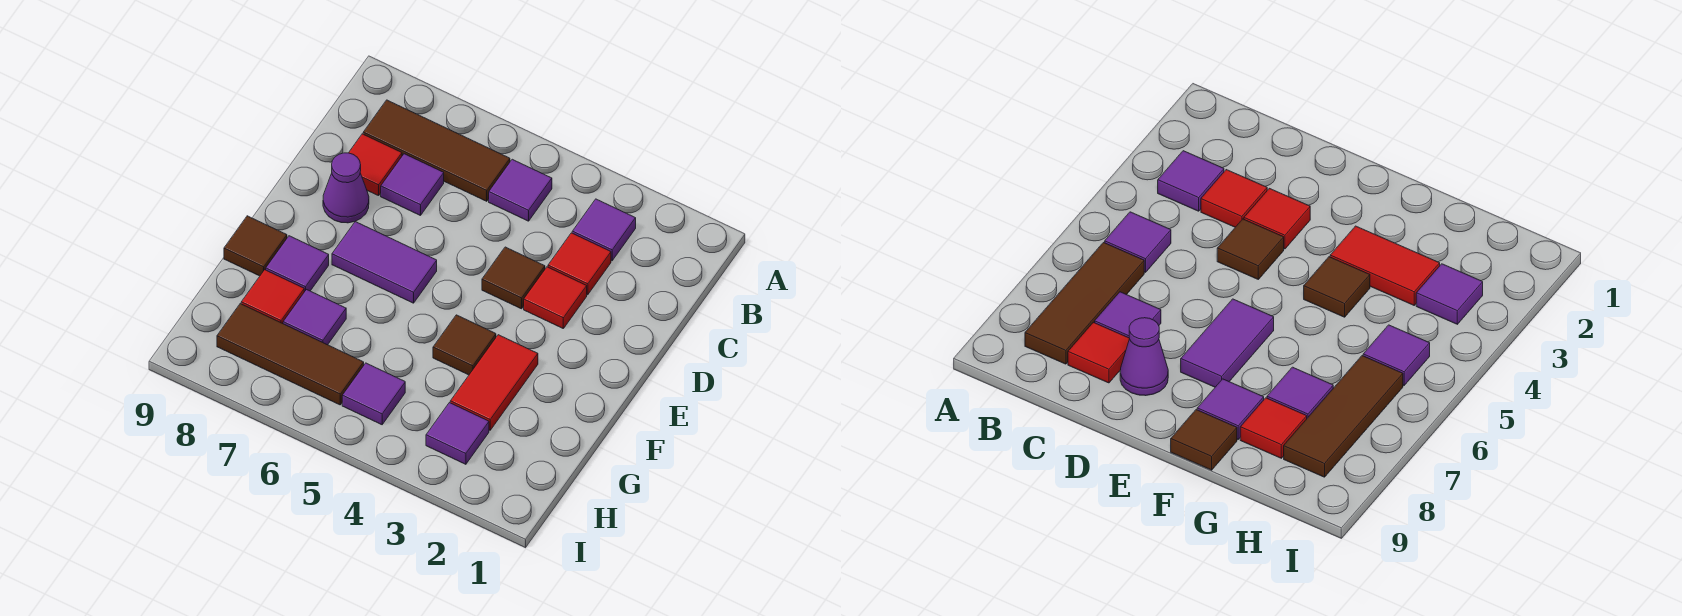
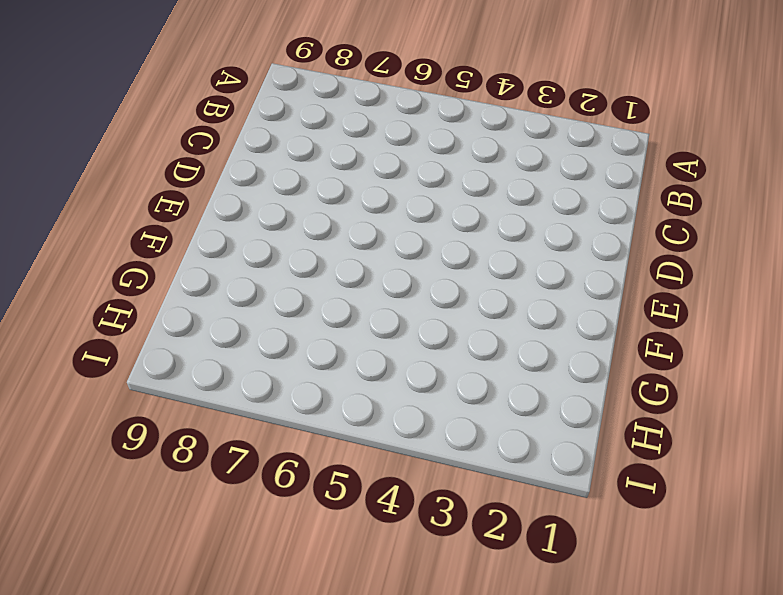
none -> purple 1x1 tile [572,199,636,261]
none -> purple 1x1 tile [489,159,552,221]
none -> brown 1x3 tile [363,100,510,201]

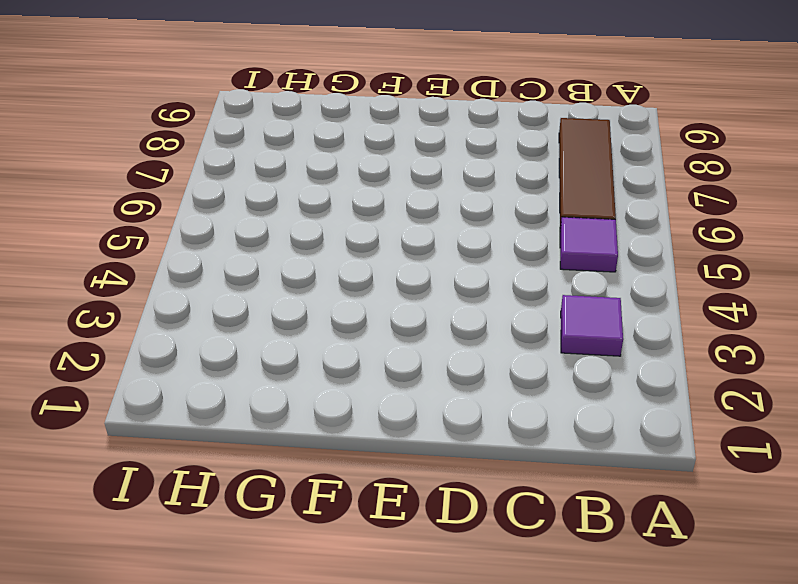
none -> red 1x1 tile [548,233,611,295]
none -> purple 1x1 tile [381,154,444,216]
none -> red 1x1 tile [349,134,402,196]

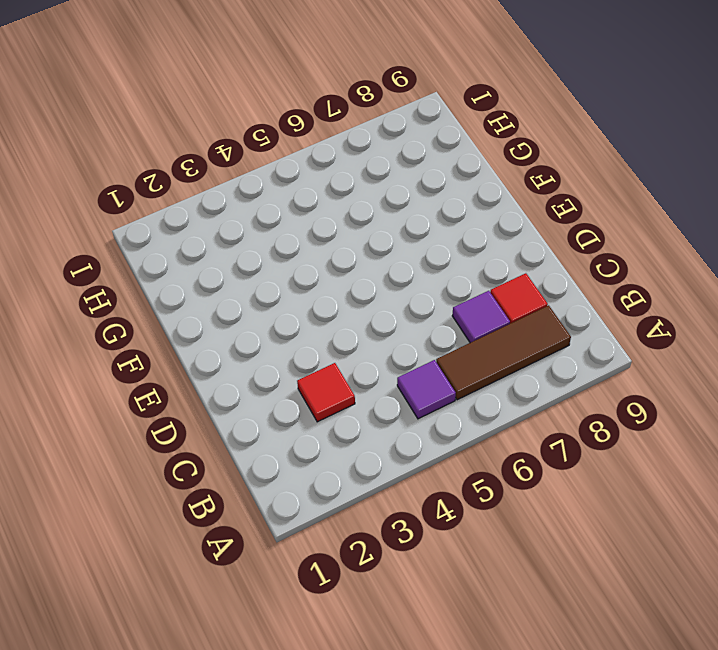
none -> purple 1x1 tile [572,199,636,261]
none -> red 1x1 tile [524,267,587,328]
none -> brown 1x1 tile [482,247,545,309]

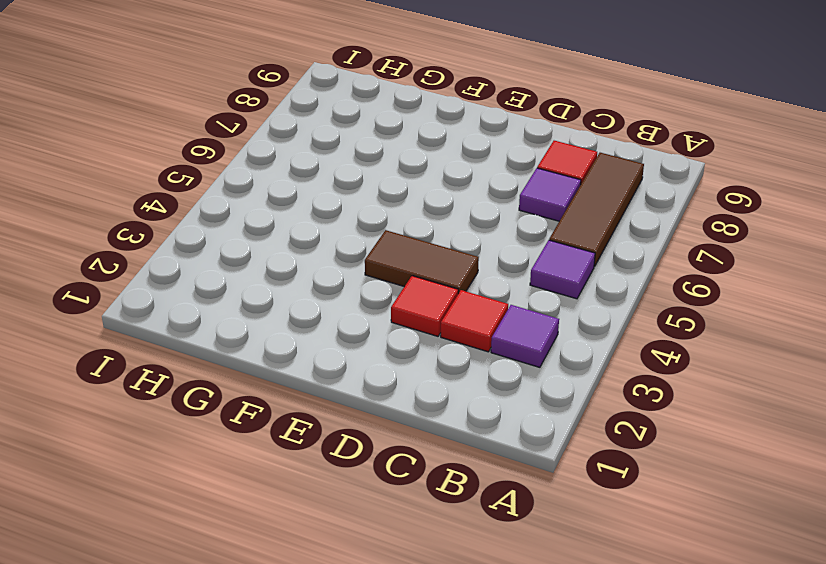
brown 1x2 tile [365,230,479,294] -> brown 1x1 tile [482,247,545,309]
none -> purple 1x1 cone [323,153,369,223]
none -> purple 1x2 tile [332,221,437,303]
none -> red 1x2 tile [450,335,538,430]

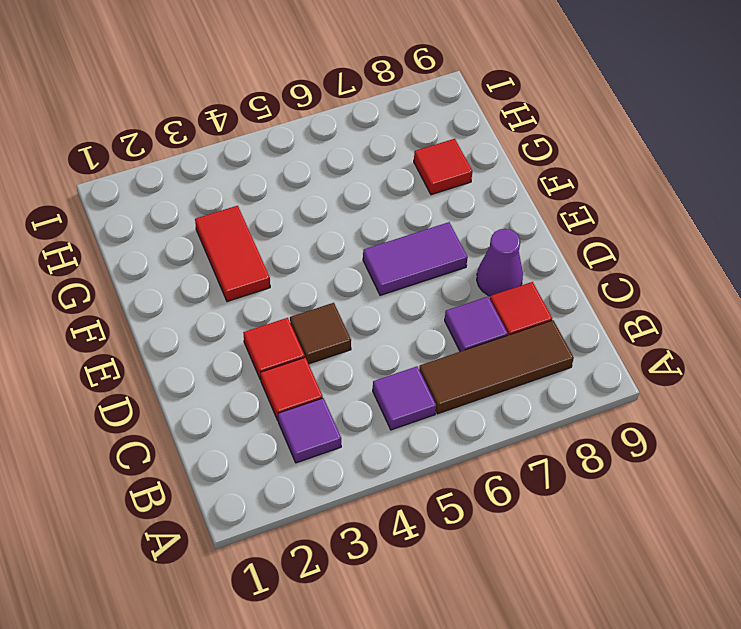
none -> brown 1x1 tile [433,315,496,375]
none -> purple 1x1 tile [266,236,329,292]
none -> brown 1x1 tile [224,216,287,276]

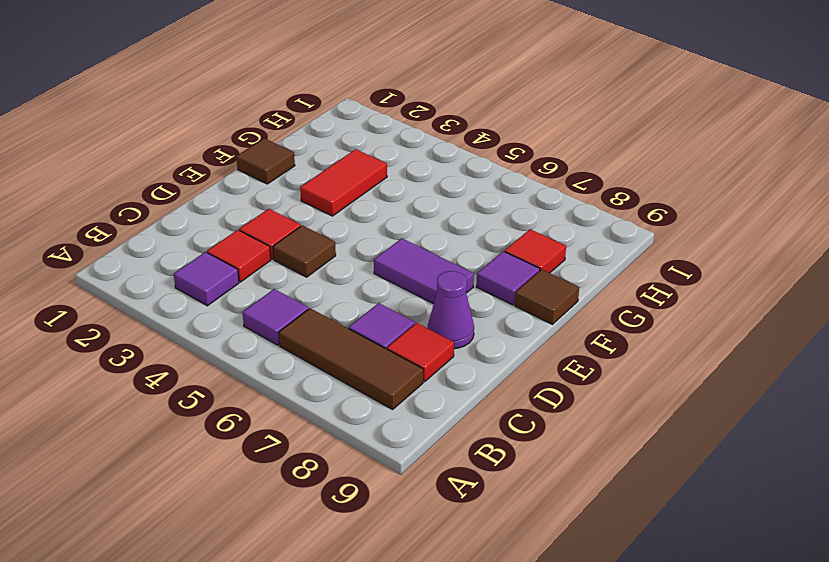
brown 1x1 tile [236,138,295,184] -> brown 1x1 tile moved to [433,315,496,375]
none -> purple 1x1 tile [283,290,346,345]
none -> purple 1x1 tile [426,403,489,464]
none -> purple 1x1 tile [342,363,405,425]

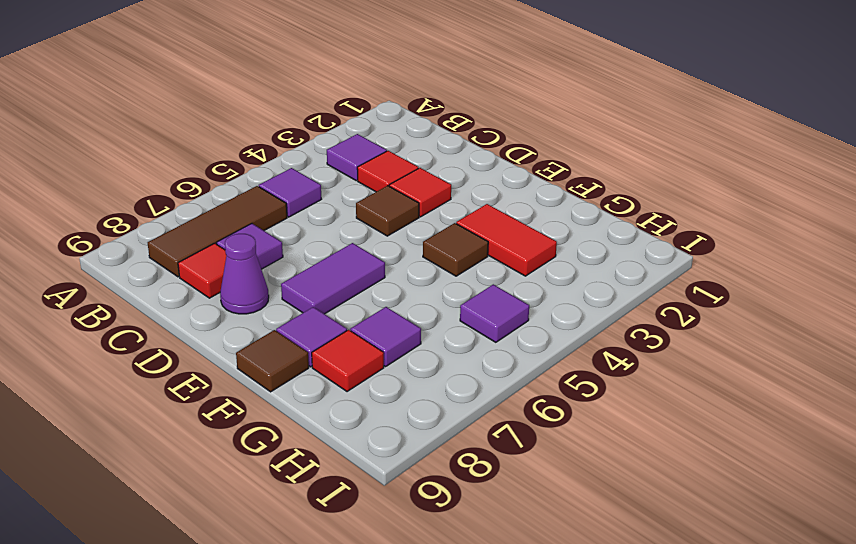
none -> purple 1x1 tile [426,403,489,464]
none -> brown 1x3 tile [217,304,364,405]

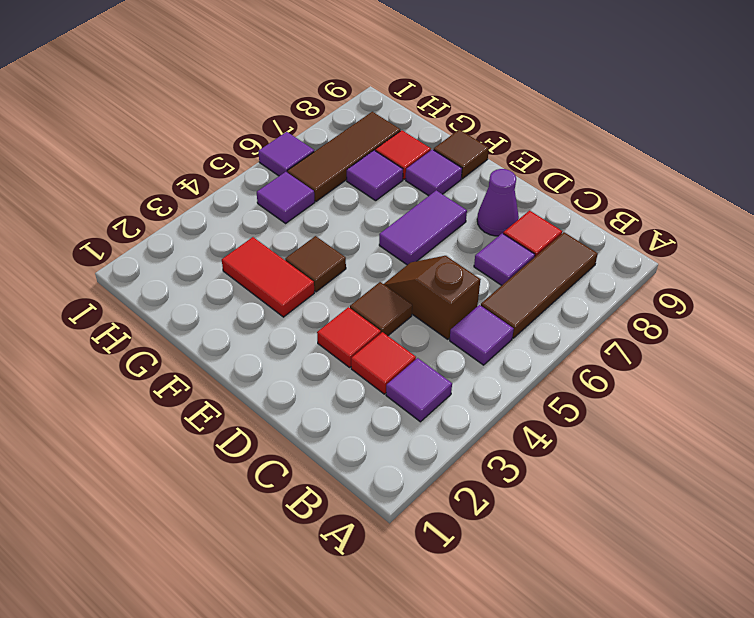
brown 1x2 slope [384,256,481,339] -> none
purple 1x1 tile [258,132,314,176] -> purple 1x1 tile moved to [426,403,489,464]

